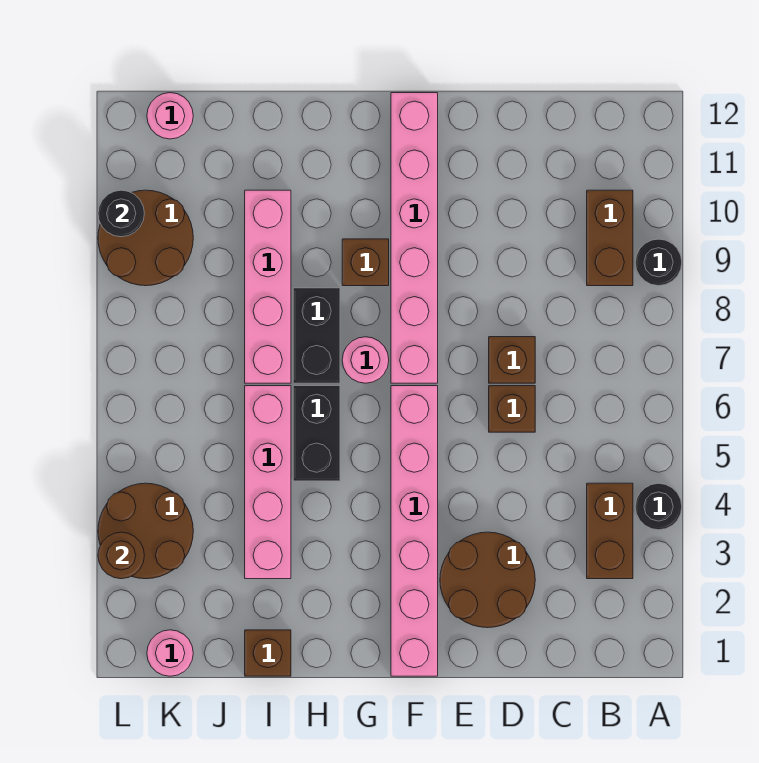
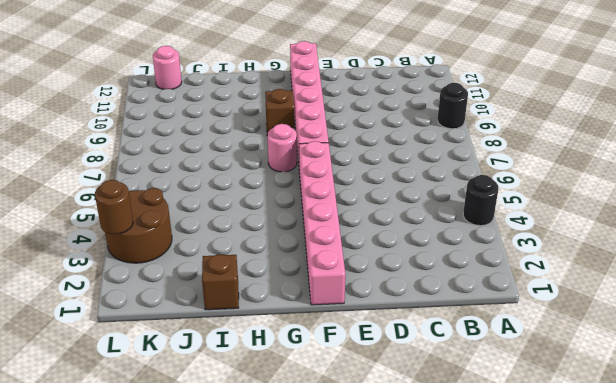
none -> brown 1x2 brick [587,483,633,579]
none -> brown 1x2 brick [587,190,633,286]
none -> brown 2x2 round brick [440,532,535,628]

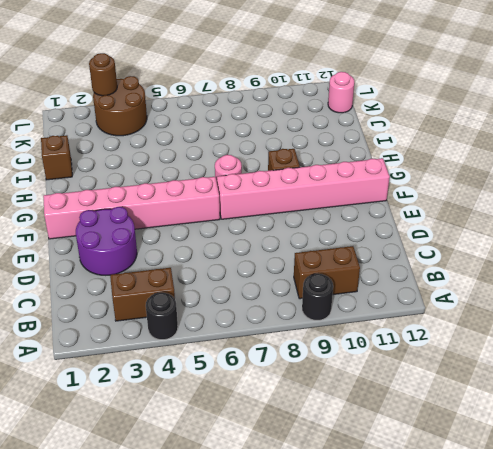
purple 2x2 round brick [76,207,137,275] -> brown 2x2 round brick [440,532,535,628]
none -> brown 1x1 brick [489,386,535,432]
none -> brown 1x1 brick [489,337,535,383]
none -> black 1x2 brick [293,386,340,481]

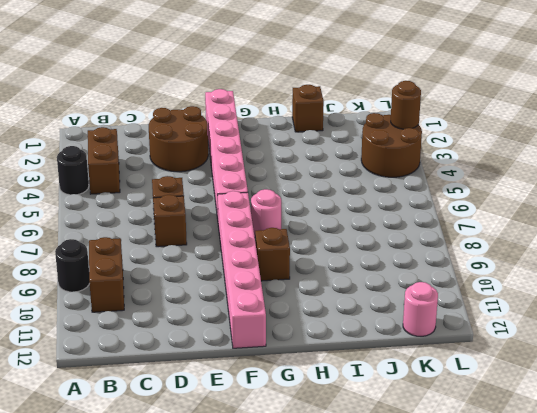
none -> black 1x2 brick [293,386,340,481]
none -> black 1x2 brick [293,288,340,383]
none -> pink 1x4 brick [245,386,291,579]

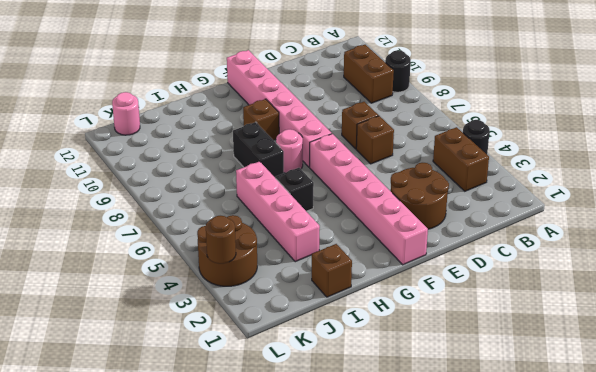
black 1x1 brick [276,168,314,211] -> black 1x2 brick [293,386,340,481]
none -> pink 1x4 brick [245,190,291,383]
none -> pink 1x1 round brick [147,630,193,676]
none -> brown 2x2 round brick [98,190,193,286]

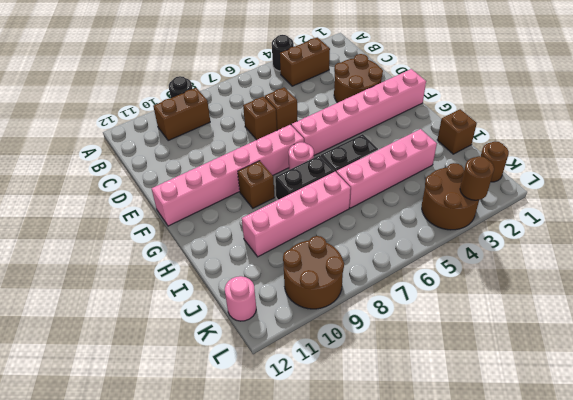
brown 1x1 round brick [481,141,509,182] -> pink 1x1 round brick [147,630,193,676]
none -> black 1x1 round brick [98,190,144,237]

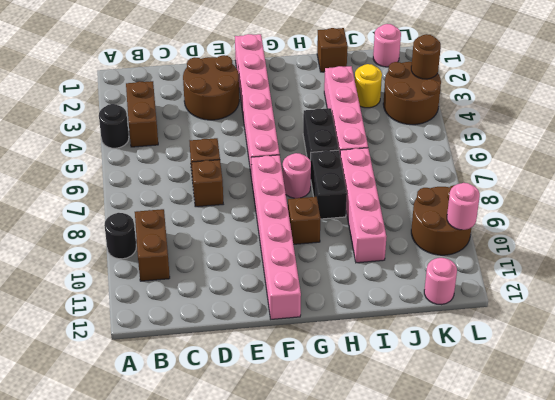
yellow 1x1 round brick [355,64,382,108] -> none
pink 1x1 round brick [447,183,480,230] -> black 1x1 round brick [98,190,144,237]

